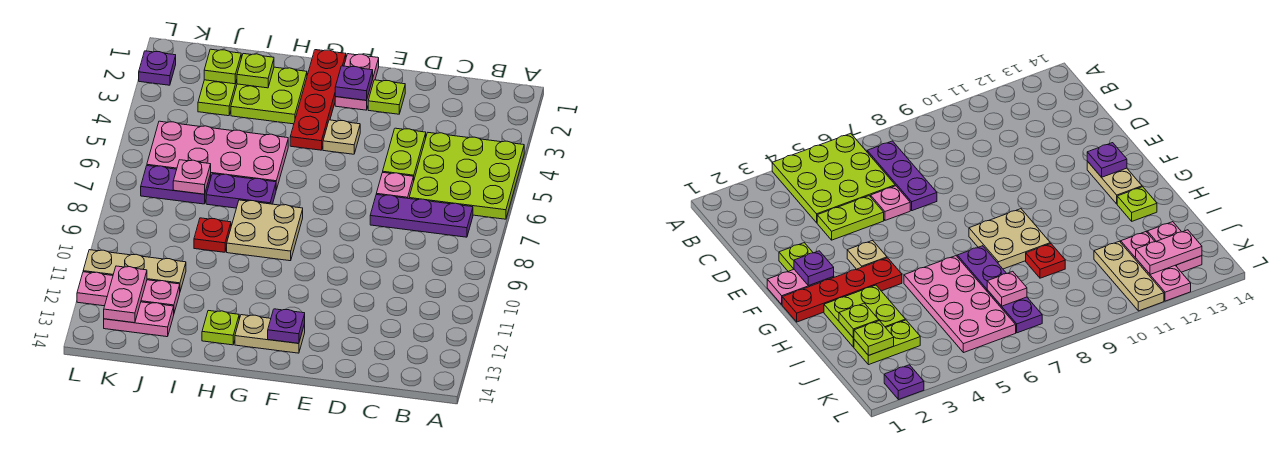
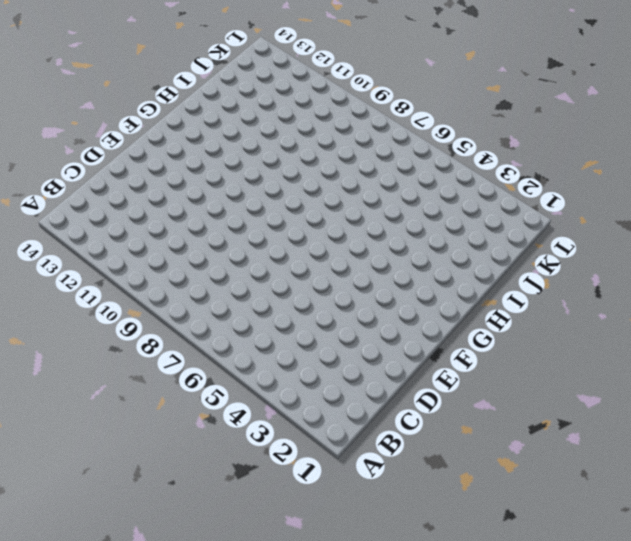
none -> lime 3x3 plate [409,133,524,219]
none -> purple 1x3 plate [370,195,473,237]
none -> lime 1x2 plate [383,128,426,179]

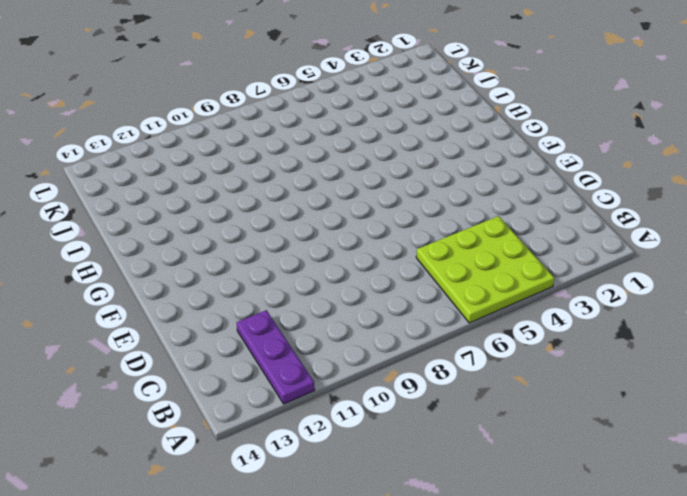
purple 1x3 plate [237,310,315,404] -> purple 1x3 plate moved to [370,195,473,237]
none -> lime 1x2 plate [383,128,426,179]
none -> pink 1x1 plate [376,172,414,199]
none -> lime 1x1 plate [368,80,405,114]

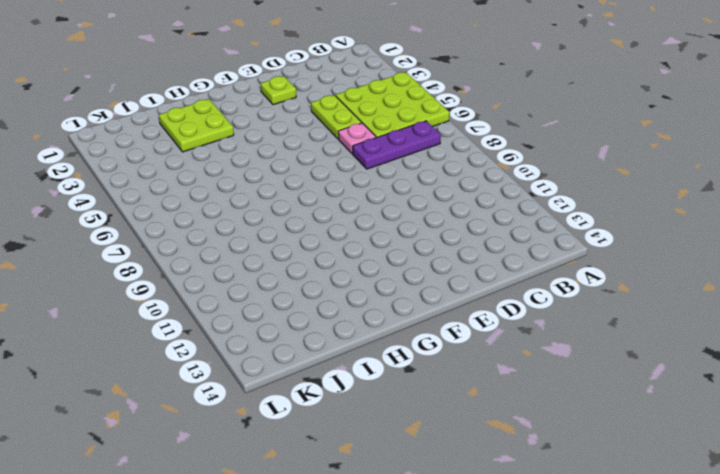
none -> pink 1x2 plate [335,54,379,110]
none -> tan 1x1 plate [323,120,360,154]
none -> tan 1x2 plate [235,315,305,353]

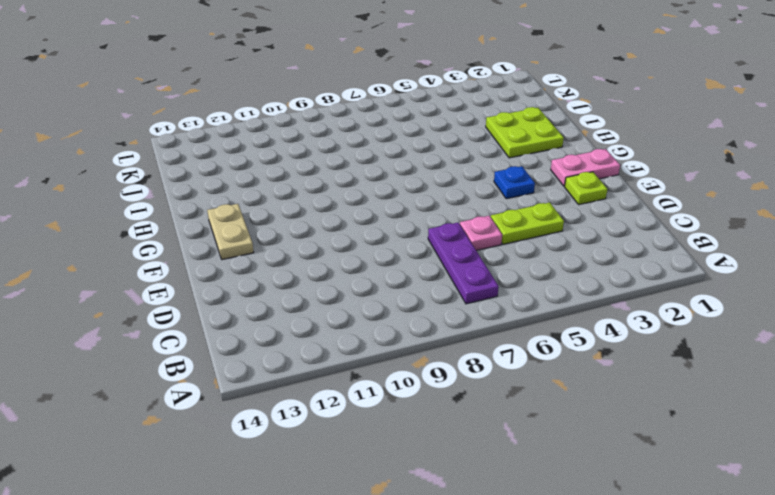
blue 1x1 plate [494,166,535,199] -> tan 1x1 plate [323,120,360,154]
none -> lime 3x3 plate [409,133,524,219]
none -> red 1x4 plate [290,50,346,150]
none -> tan 2x2 plate [227,200,303,261]

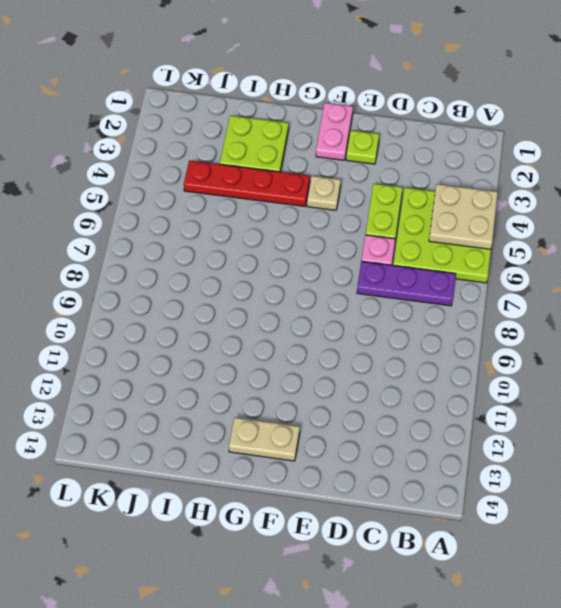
tan 2x2 plate [429,184,498,249] -> tan 2x2 plate moved to [227,200,303,261]
red 1x4 plate [184,160,310,206] -> red 1x4 plate turned to [290,50,346,150]
none -> pink 2x4 plate [147,121,288,190]
none -> purple 1x2 plate [206,174,276,208]
none -> lime 1x1 plate [202,311,239,345]

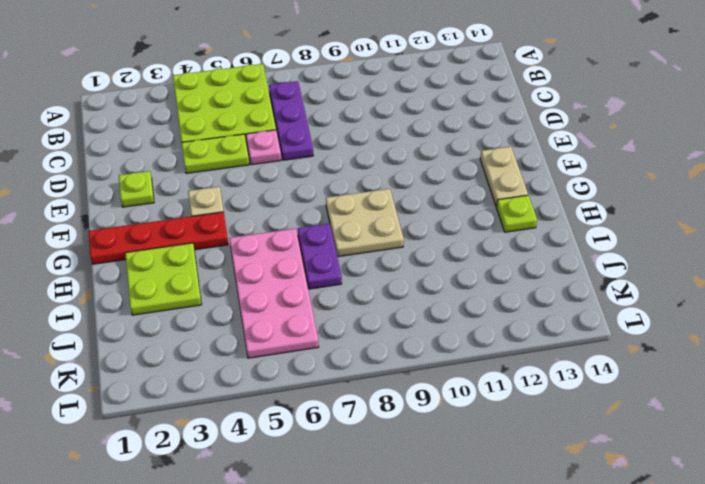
none -> pink 1x2 plate [335,54,379,110]
none -> red 1x1 plate [194,218,231,252]
none -> lime 1x2 plate [198,80,237,116]

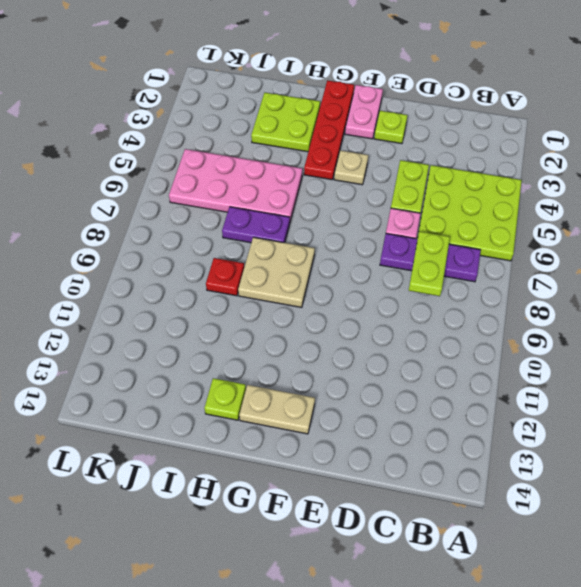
lime 1x2 plate [409,231,450,296] -> lime 1x2 plate moved to [198,80,237,116]
none -> purple 1x2 plate [141,166,211,204]
none -> tan 1x3 plate [83,250,186,291]
none -> pink 1x3 plate [77,272,180,313]

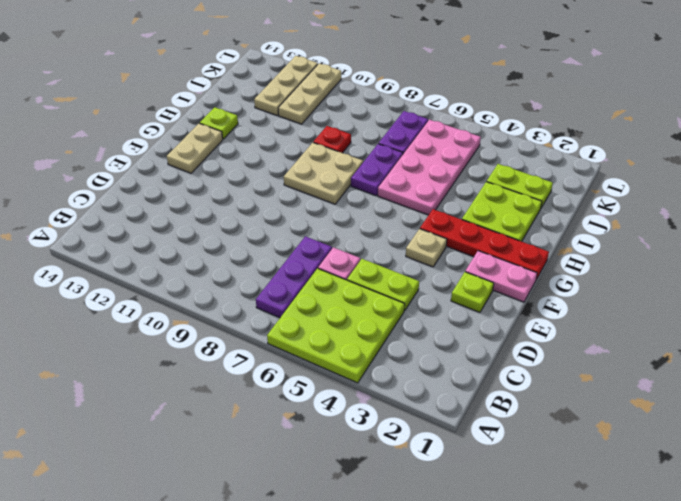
tan 1x3 plate [254,56,318,115] -> pink 1x3 plate [77,272,180,313]
none -> pink 1x2 plate [104,302,174,337]
none -> purple 1x1 plate [139,51,176,85]
none -> purple 1x1 plate [335,66,373,100]

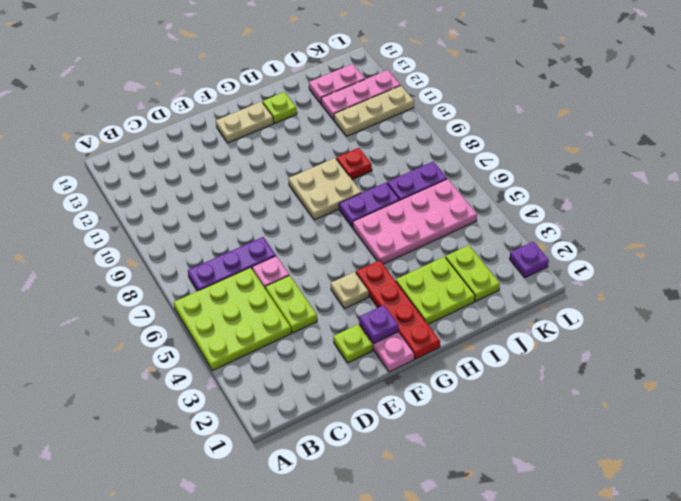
none -> purple 1x1 plate [268,309,305,343]
none -> lime 1x1 plate [237,54,274,88]
none -> lime 1x1 plate [204,49,241,84]

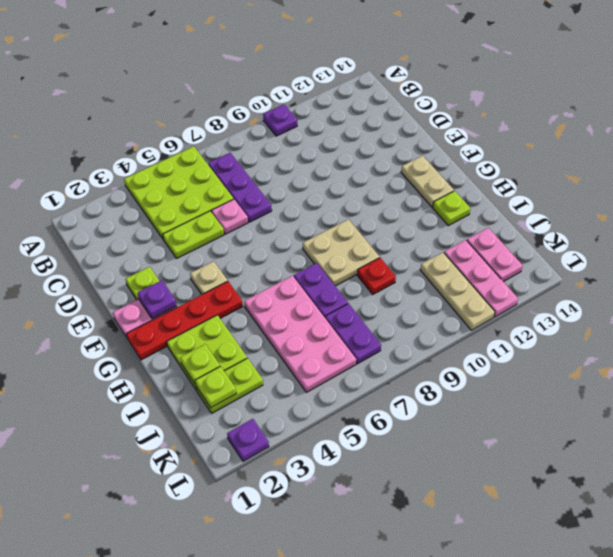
purple 1x1 plate [263,104,297,136] -> purple 1x1 plate moved to [268,309,305,343]
none -> pink 1x1 plate [173,160,211,194]
none -> pink 1x2 plate [104,266,147,323]

